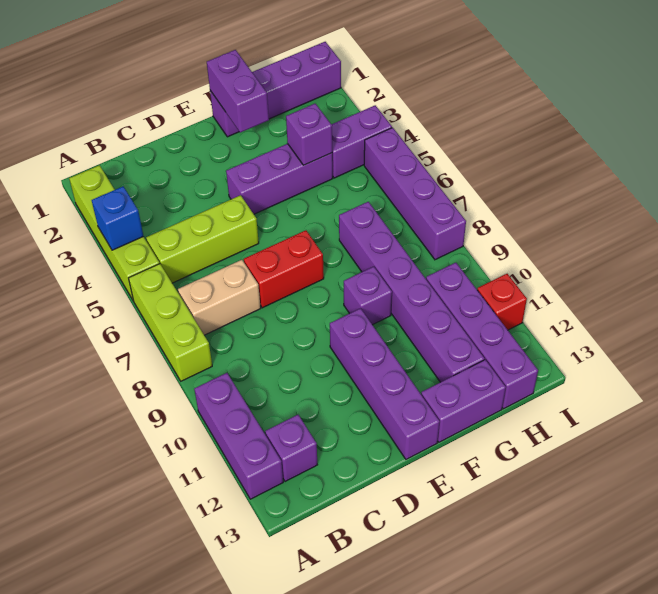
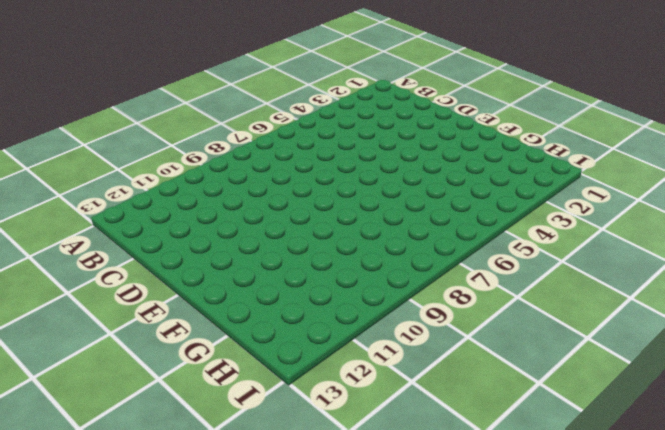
none -> lime 1x4 brick [69,165,160,301]
none -> lime 1x3 brick [129,264,212,381]
none -> purple 1x3 brick [194,373,283,499]

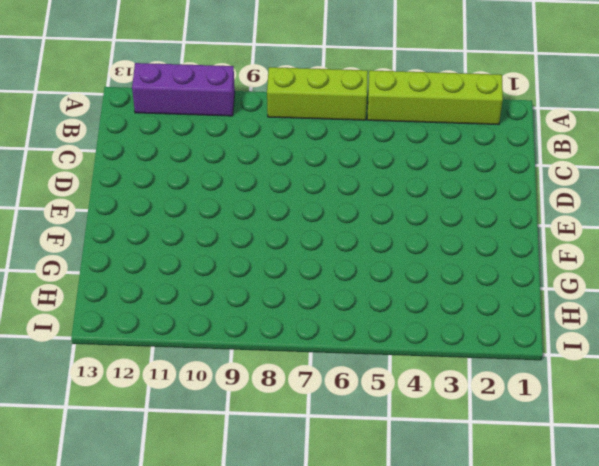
none -> lime 1x3 brick [146,195,259,283]
none -> tan 1x2 brick [178,260,261,335]
none -> purple 1x1 brick [265,415,317,482]

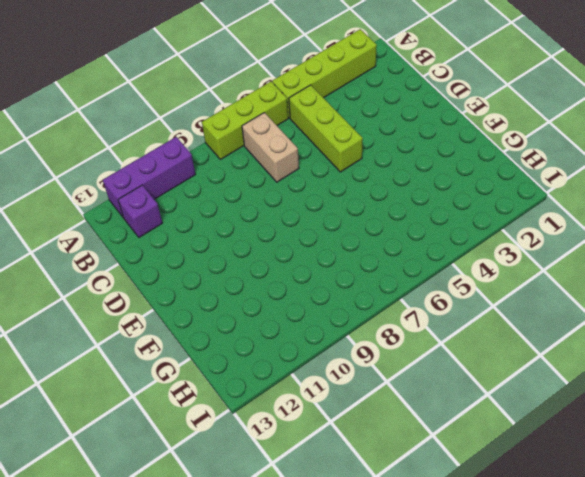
none -> red 1x2 brick [244,230,324,308]
none -> purple 1x3 brick [226,144,333,214]
none -> purple 1x4 brick [330,308,440,459]

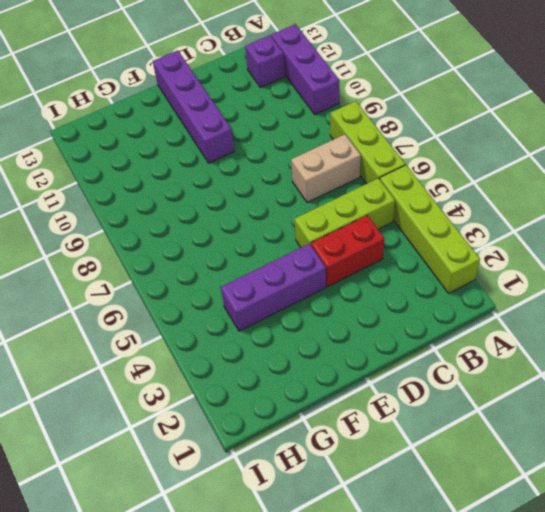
red 1x2 brick [311,215,385,287] -> red 1x2 brick moved to [244,230,324,308]
none -> purple 1x4 brick [210,42,341,137]
none -> purple 1x1 brick [344,267,392,325]
none -> purple 1x2 brick [421,360,506,442]

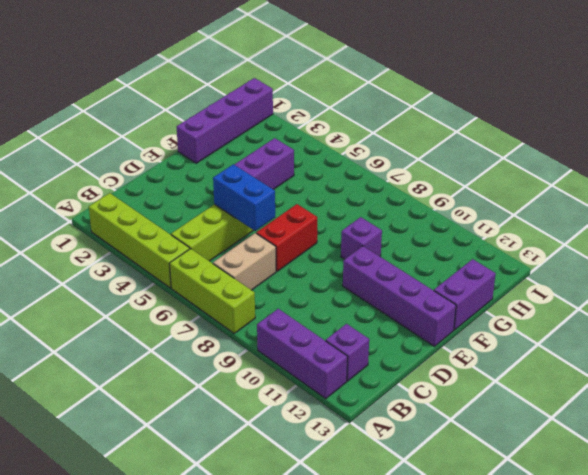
blue 1x2 brick [213,164,275,231] -> none
none -> purple 1x6 brick [339,202,484,382]
none -> purple 1x2 brick [331,105,392,178]
none -> purple 1x4 brick [426,263,538,409]

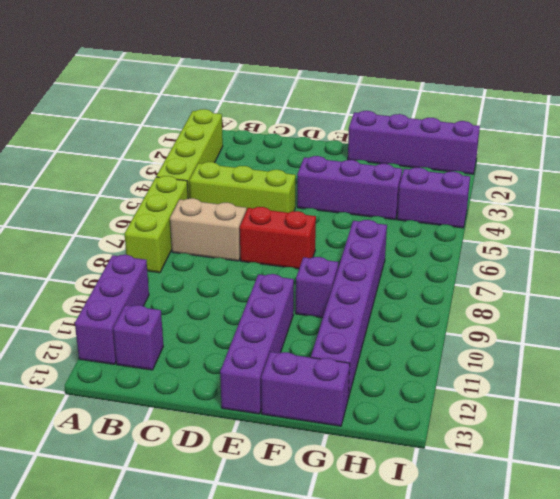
none -> purple 1x4 brick [426,263,538,409]
none -> purple 1x4 brick [364,128,466,260]
none -> red 1x1 brick [477,274,527,330]

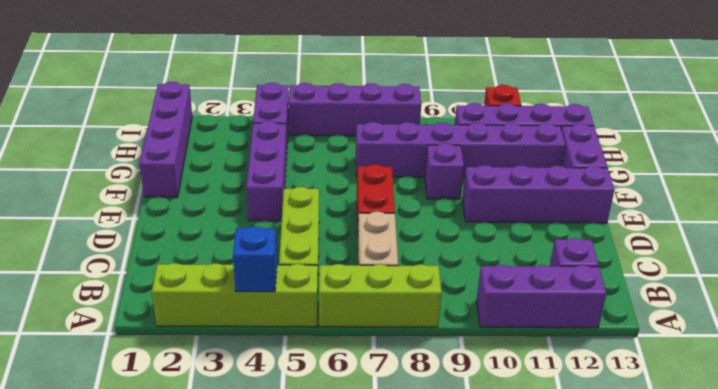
none -> purple 1x2 brick [207,50,269,133]
none -> purple 1x1 brick [286,104,332,165]

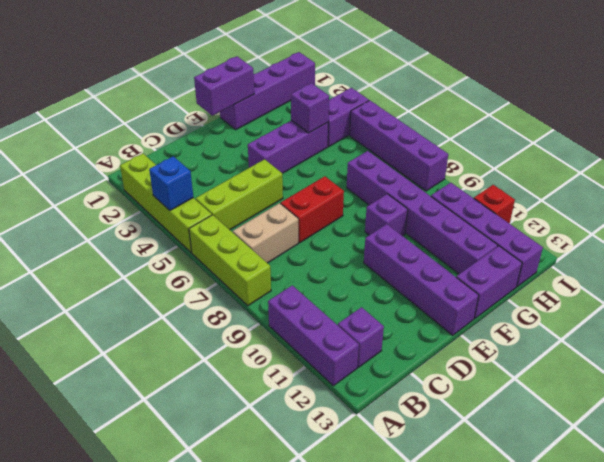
purple 1x2 brick [194,56,254,116] -> purple 1x2 brick turned to [207,50,269,133]

